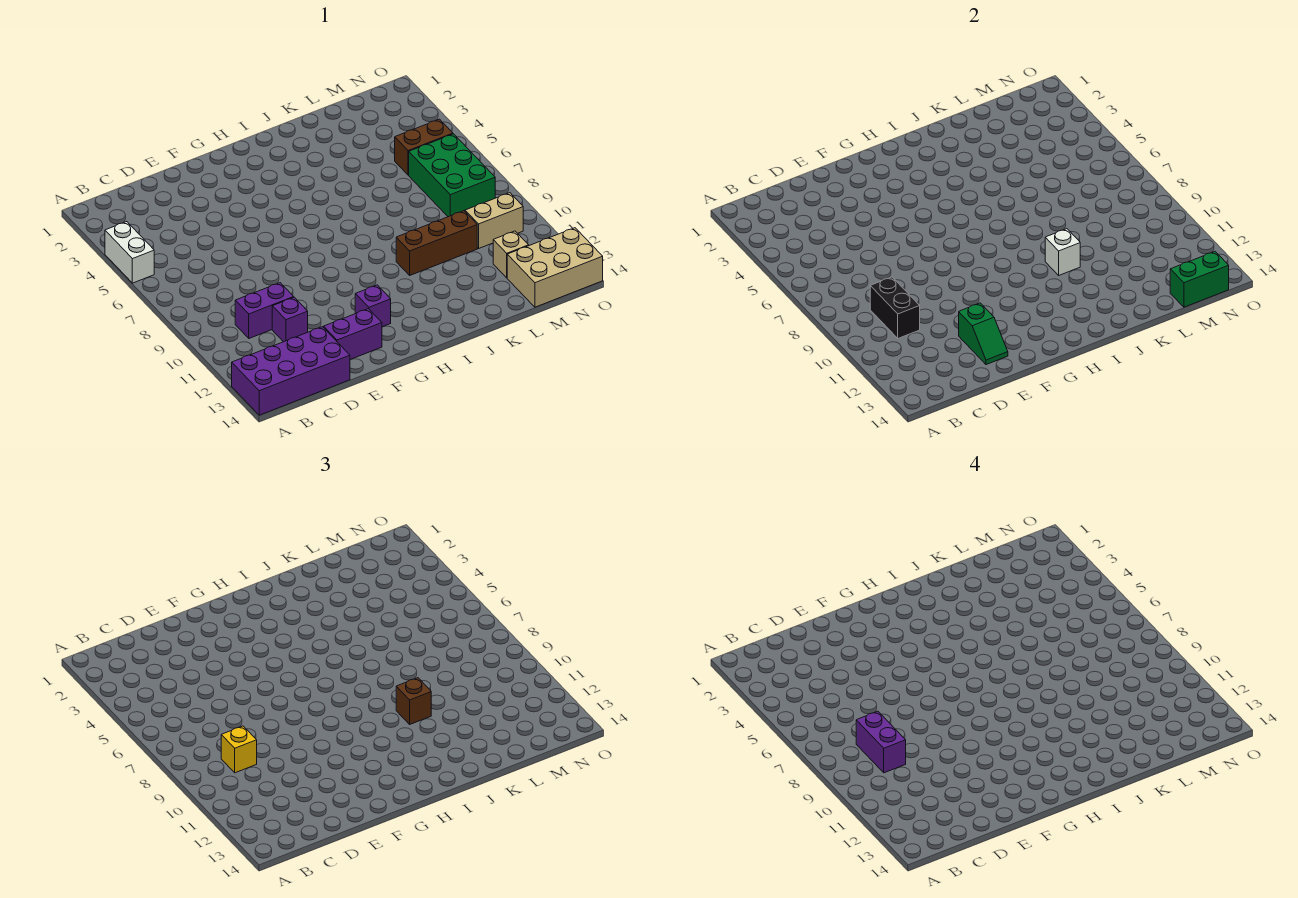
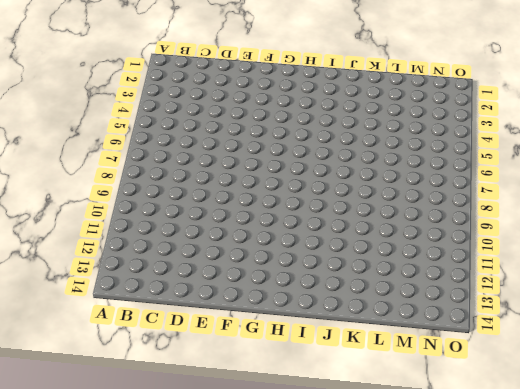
none -> white 1x2 brick [105,222,154,283]
none -> purple 2x4 brick [232,327,350,415]
none -> purple 1x2 brick [235,283,294,338]

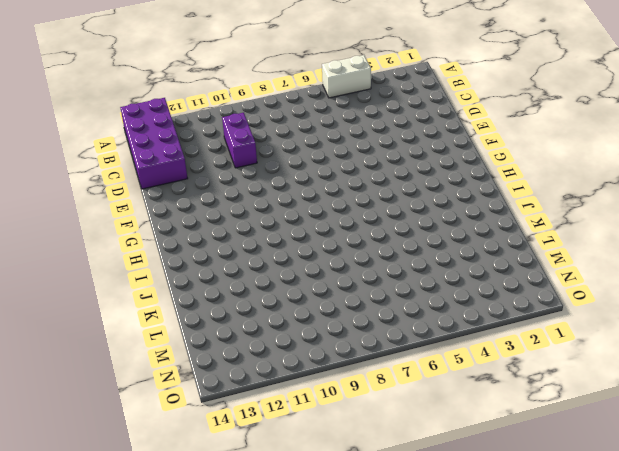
none -> purple 1x1 brick [272,297,308,342]
none -> purple 1x2 brick [324,309,382,359]
none -> purple 1x1 brick [355,285,391,327]

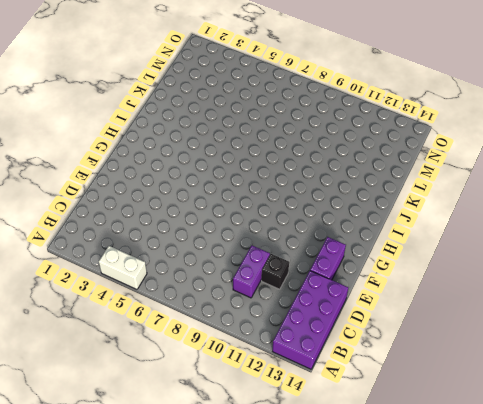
black 1x1 brick [262,254,289,289] -> purple 1x1 brick [272,297,308,342]
none -> purple 1x1 brick [355,285,391,327]
none -> brown 1x3 brick [396,211,477,275]
none -> brown 1x2 brick [395,119,453,175]

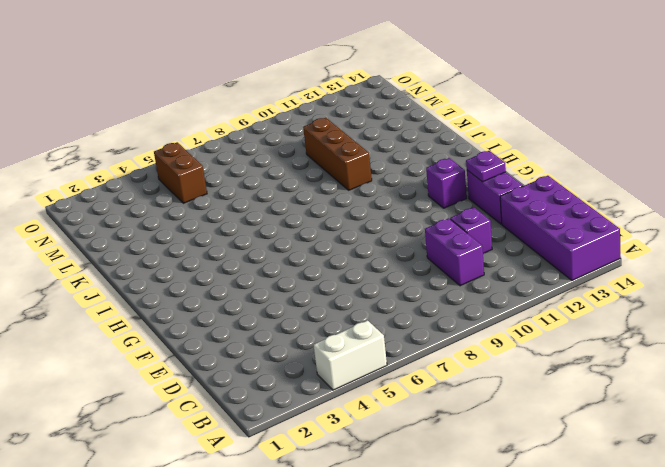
purple 1x1 plate [466,151,506,182] -> none
none -> green 2x3 brick [409,134,495,217]
none -> tan 1x2 brick [465,193,523,248]
none -> tan 1x1 brick [493,231,529,278]

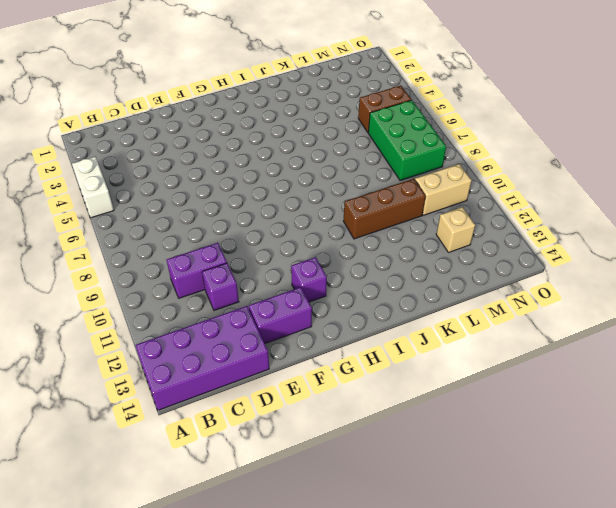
none -> tan 2x3 brick [507,228,603,307]
none -> black 1x2 brick [870,277,920,338]
none -> green 1x2 slope [959,303,1008,365]

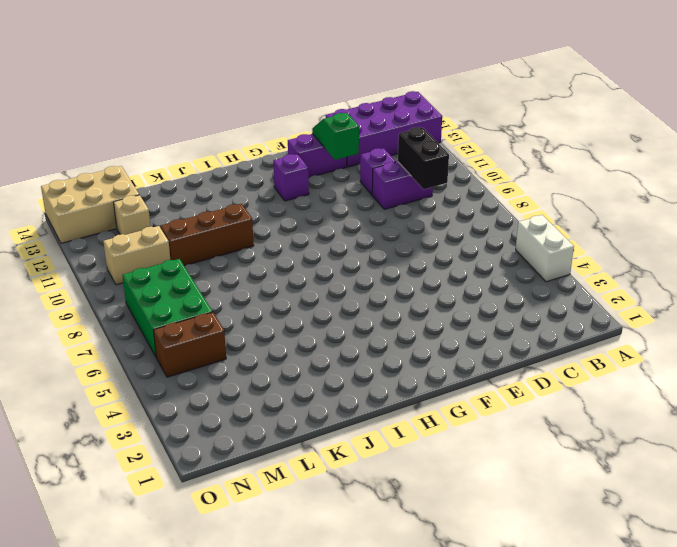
none -> white 1x1 brick [1045,229,1080,275]
none -> green 1x2 brick [1170,252,1229,307]
none -> yellow 1x1 brick [221,726,257,773]

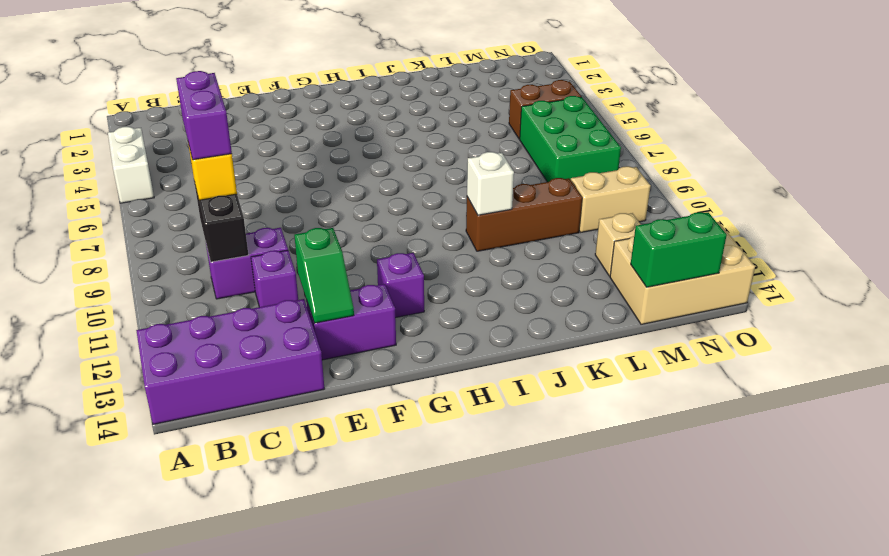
none -> brown 1x1 brick [396,678,431,724]

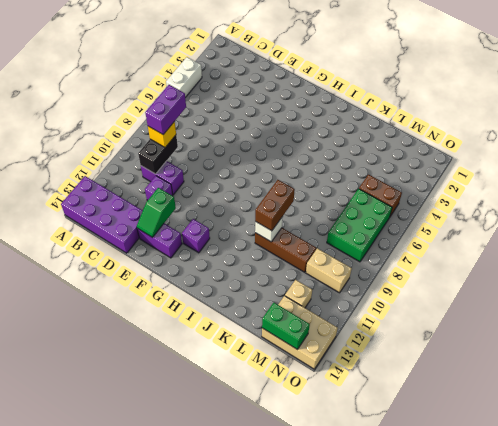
brown 1x2 brick [255,180,295,231] -> brown 1x1 brick [396,678,431,724]

